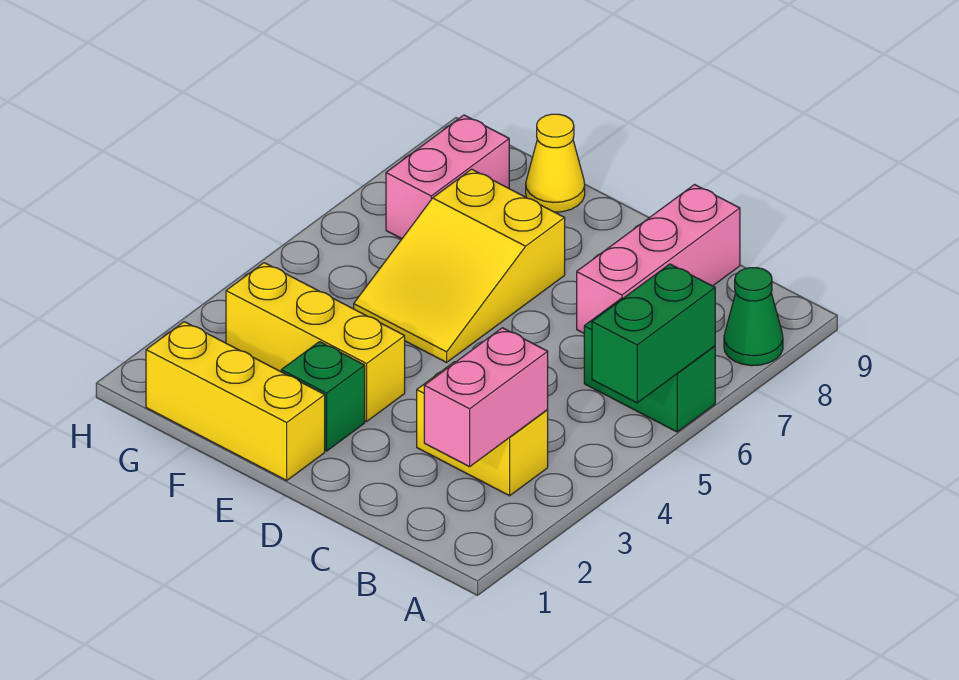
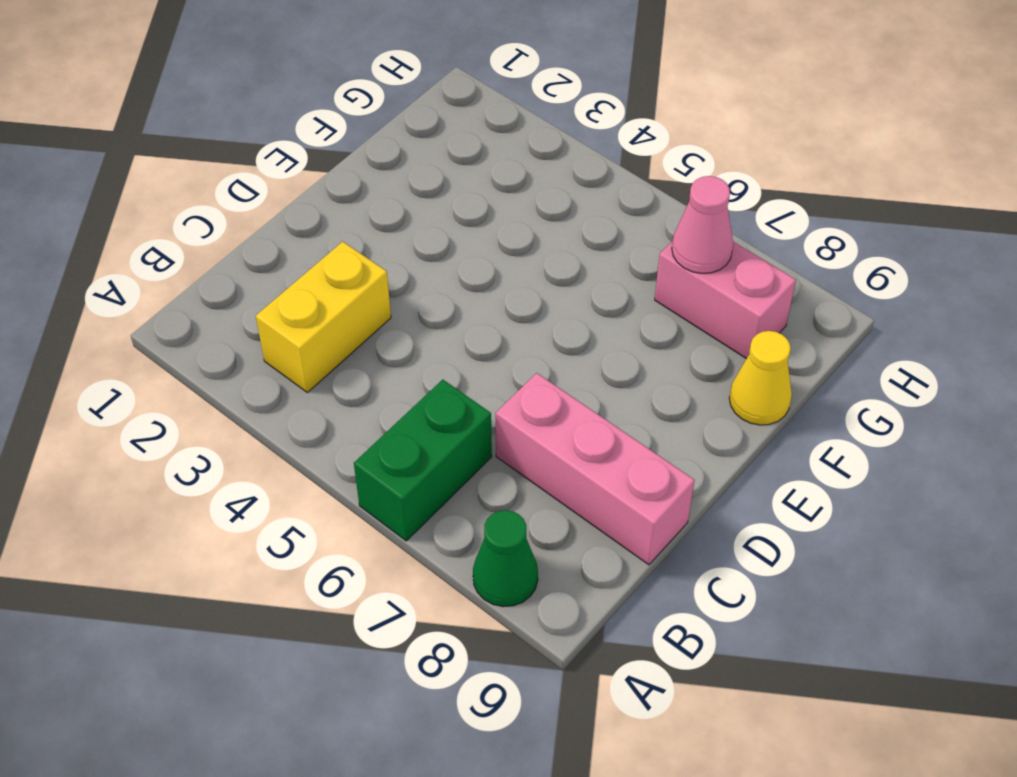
pink 1x1 cone [672,176,733,273] -> none
none -> yellow 1x3 brick [146,322,325,480]
none -> green 1x1 brick [281,342,365,451]
none -> yellow 1x3 brick [226,263,405,421]

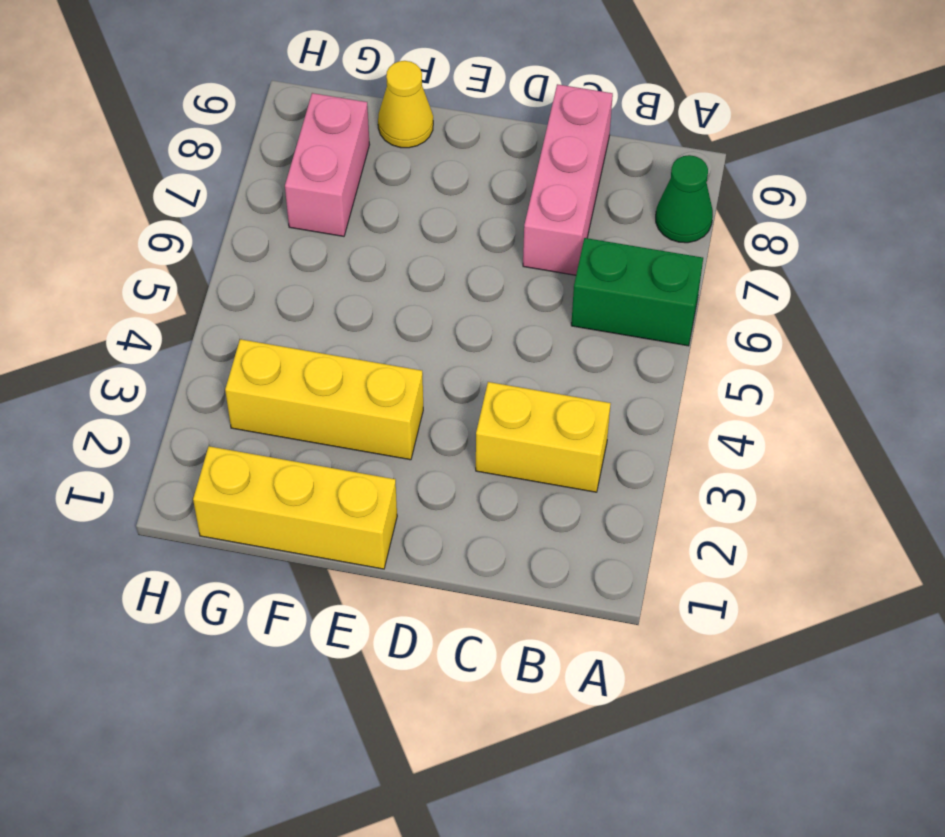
none -> green 1x1 brick [281,342,365,451]
none -> yellow 2x3 slope [354,169,565,362]
none -> green 1x2 brick [592,264,715,403]

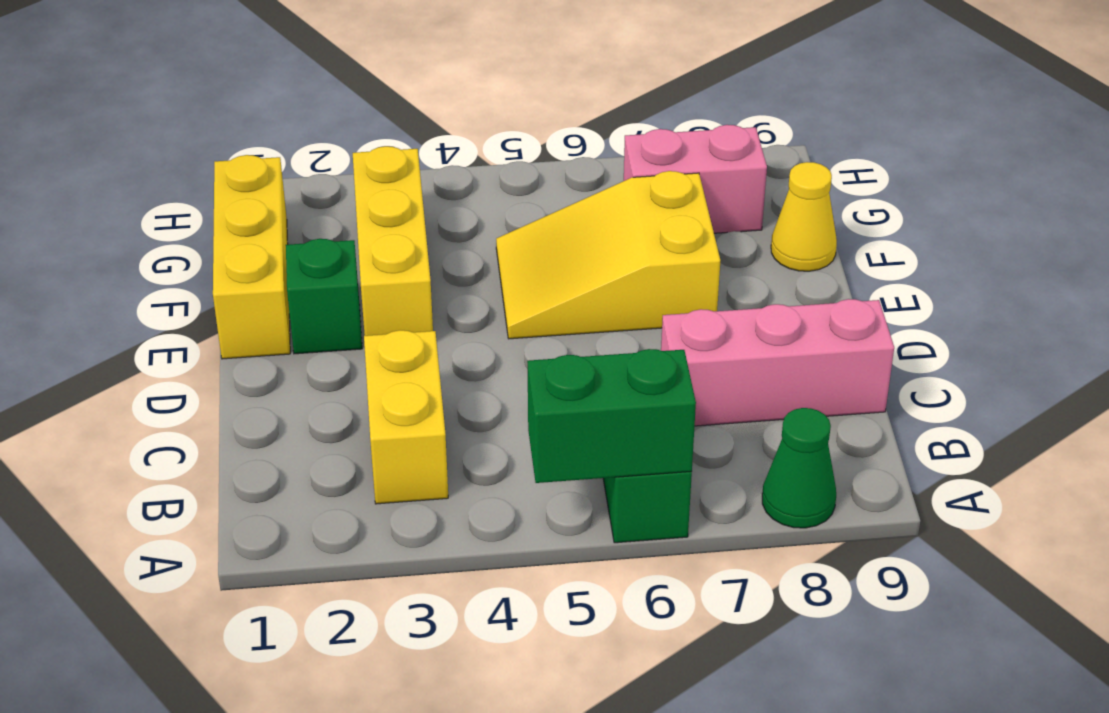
none -> pink 1x2 brick [424,328,548,467]

